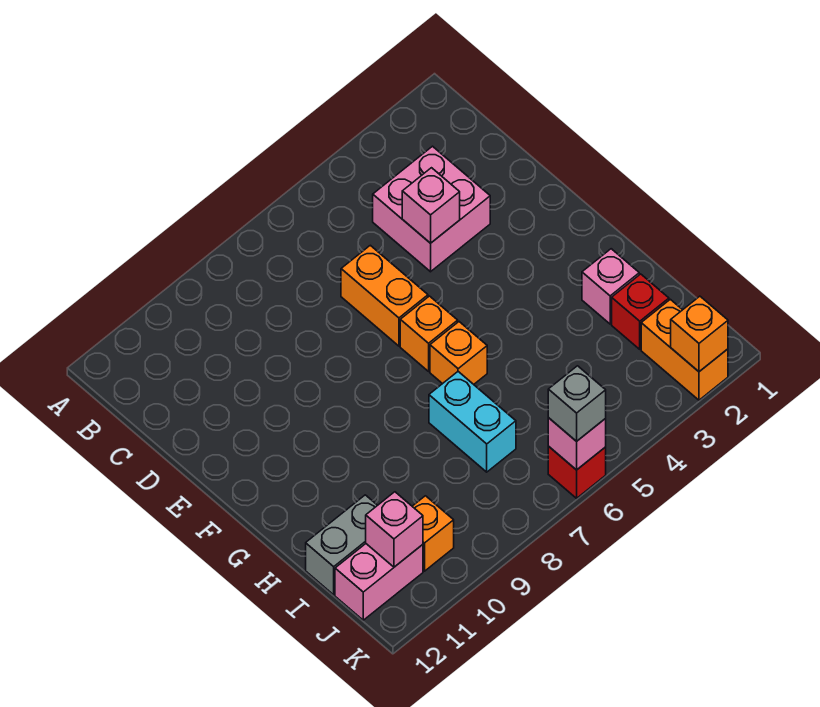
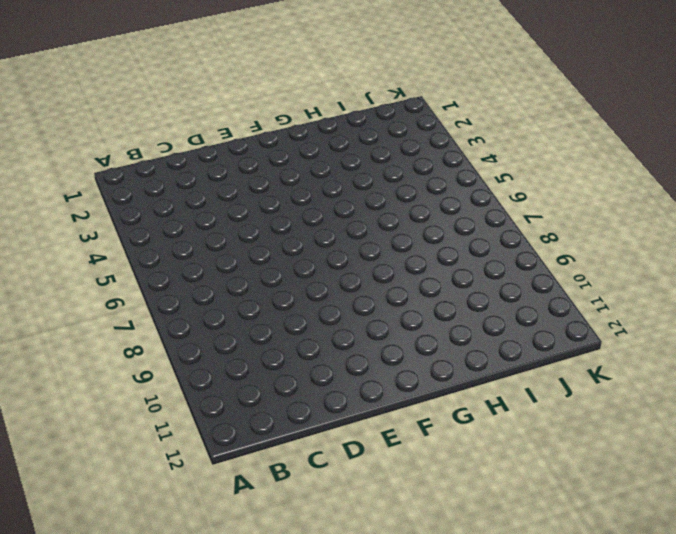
none -> pink 2x2 brick [373,146,490,272]
none -> orange 1x2 brick [341,245,428,346]
none -> orange 1x1 brick [400,296,458,371]

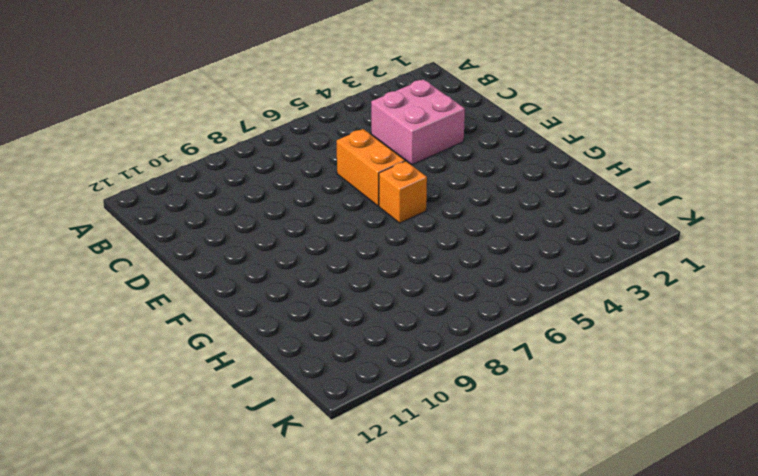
none -> orange 1x1 brick [430,322,487,384]
none -> pink 1x1 brick [582,249,639,324]
none -> cyan 1x2 brick [429,372,516,472]

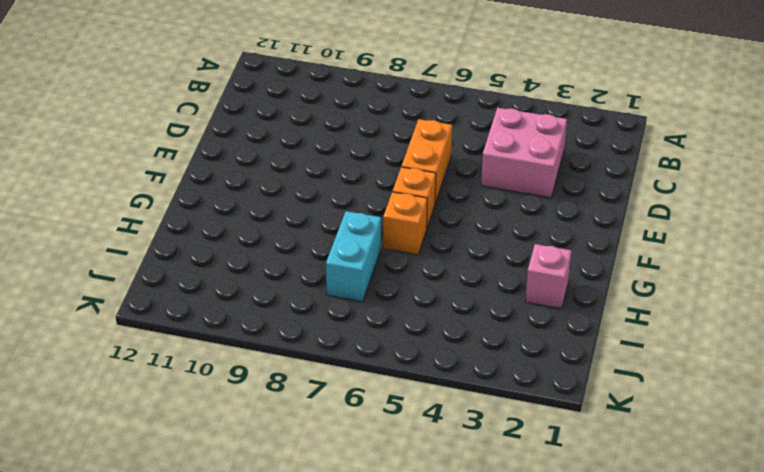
none -> red 1x1 brick [612,274,669,349]
none -> grey 1x2 brick [306,495,377,595]
none -> orange 1x2 brick [641,299,728,400]

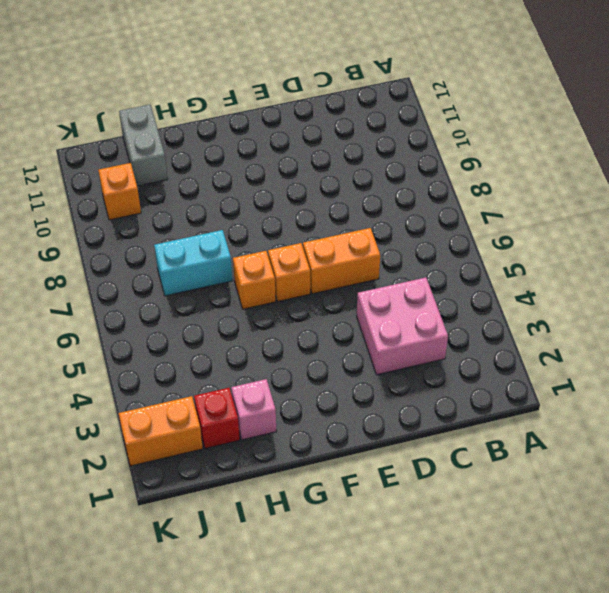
none -> pink 1x2 brick [335,544,423,620]
none -> red 1x1 brick [548,446,606,498]
none -> pink 1x1 brick [402,168,460,243]

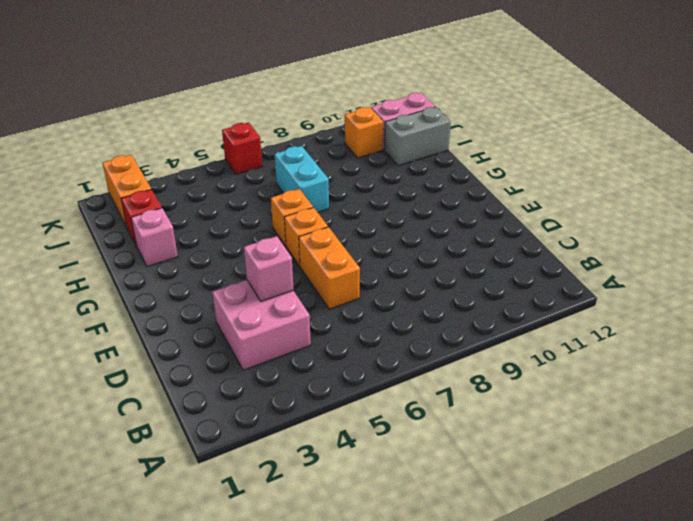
none -> pink 1x1 brick [366,492,423,567]
none -> orange 1x1 brick [671,296,728,372]
none -> pink 1x1 brick [548,418,606,470]

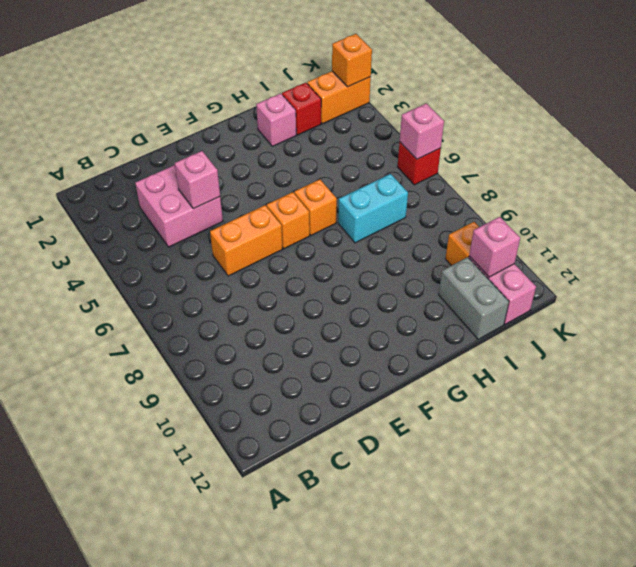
none -> grey 1x1 brick [548,366,606,441]

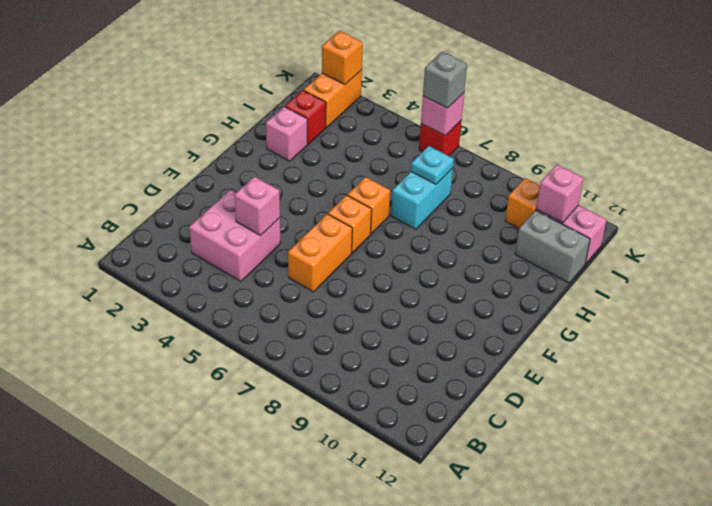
cyan 1x1 plate [411,146,454,184] -> none

